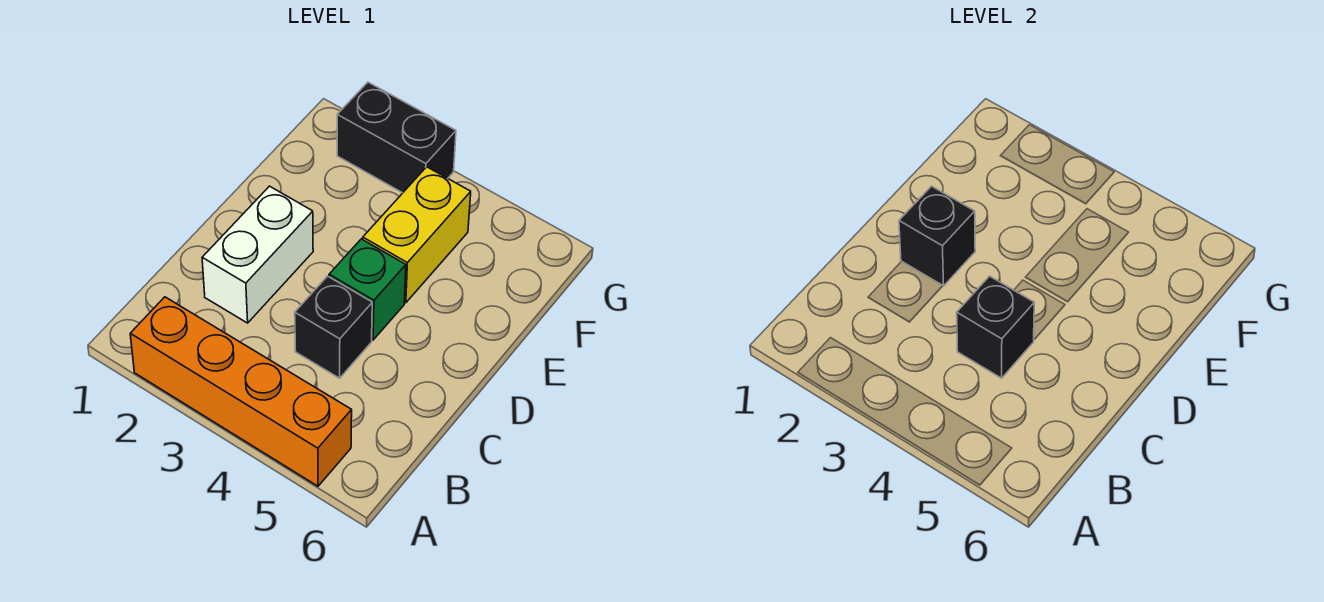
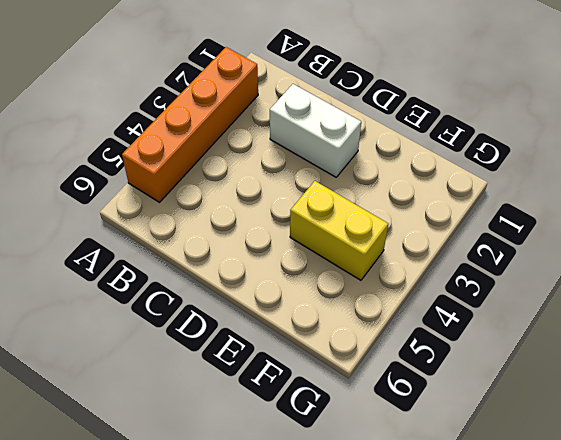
none -> black 1x1 brick [295,276,372,378]
none -> green 1x1 brick [329,239,406,340]

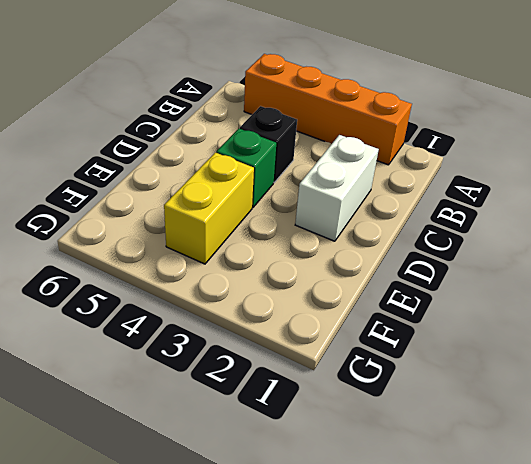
none -> black 1x2 brick [337,82,456,193]
none -> black 1x1 brick [957,276,1034,378]

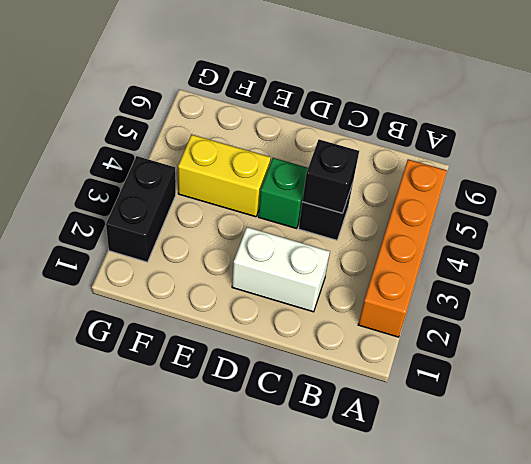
none -> black 1x1 brick [899,186,975,286]

